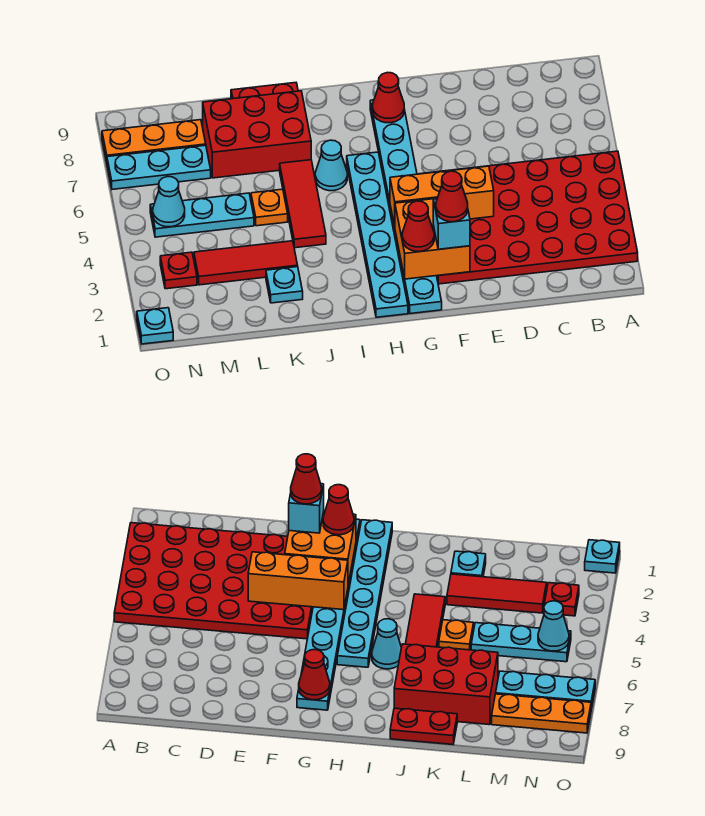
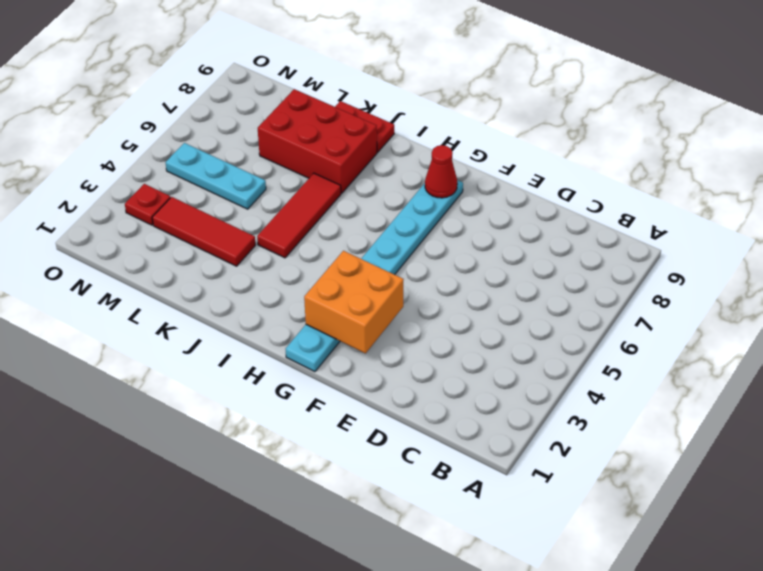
none -> red 4x6 plate [422,151,638,284]
none -> cyan 1x6 plate [347,152,408,317]
none -> cyan 1x1 cone [315,140,347,191]

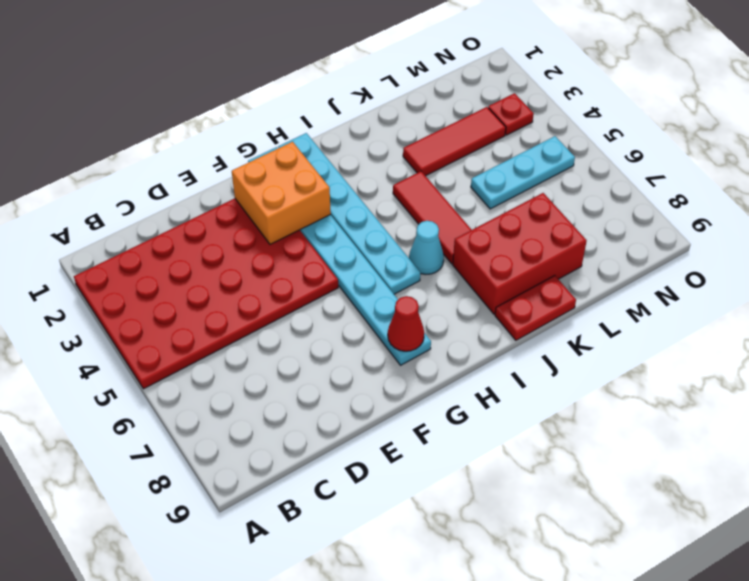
none -> cyan 1x1 plate [266,267,303,303]
none -> orange 1x1 plate [251,189,288,226]
none -> cyan 1x3 plate [107,145,211,189]

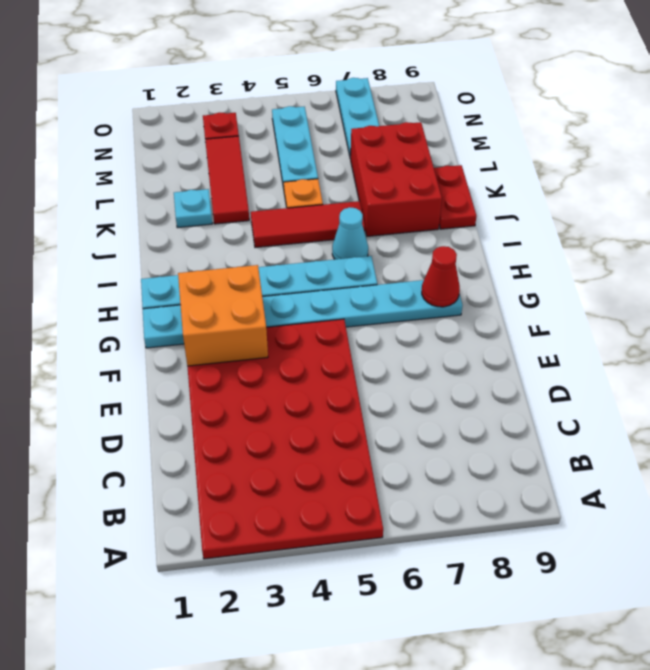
none -> orange 1x3 plate [102,120,206,162]
none -> cyan 1x1 plate [137,308,173,344]
none -> orange 1x3 brick [390,166,494,226]

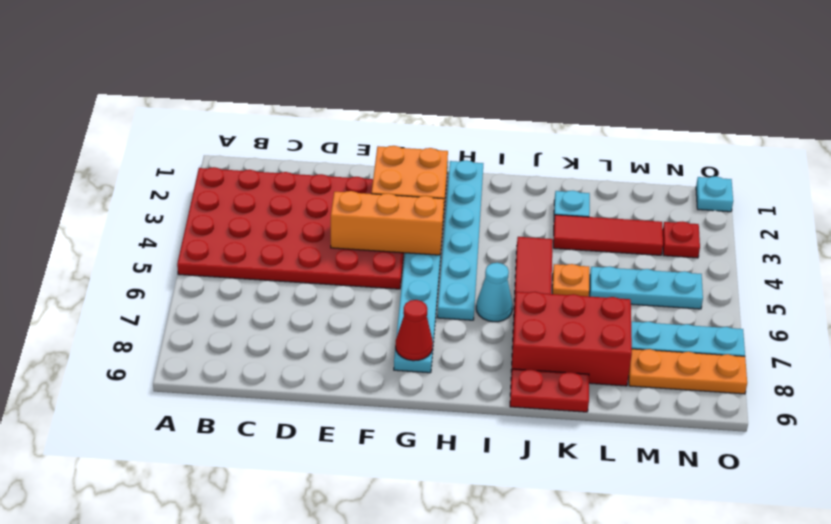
none -> cyan 1x1 cone [153,177,185,227]
none -> cyan 1x1 brick [433,199,470,249]
none -> red 1x1 cone [402,201,434,251]

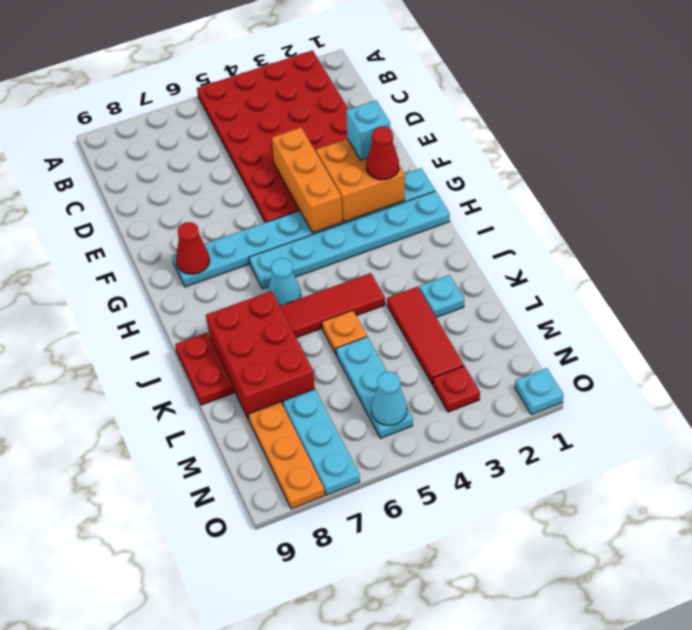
none -> red 1x1 cone [436,171,468,222]

